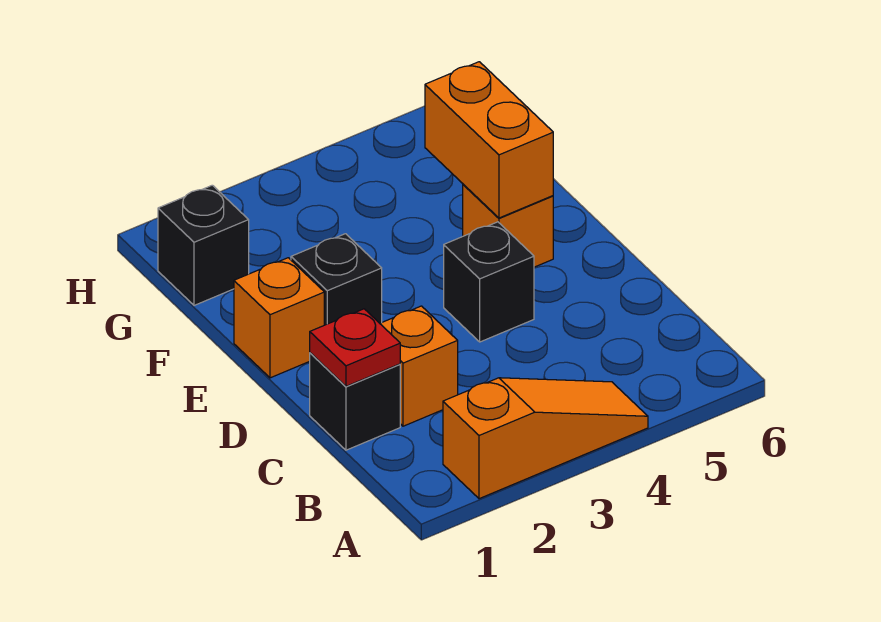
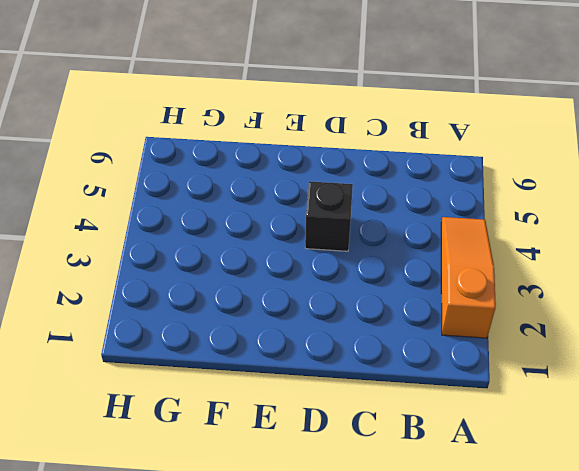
none -> black 1x1 brick [310,353,400,450]
none -> orange 1x1 brick [380,306,458,426]

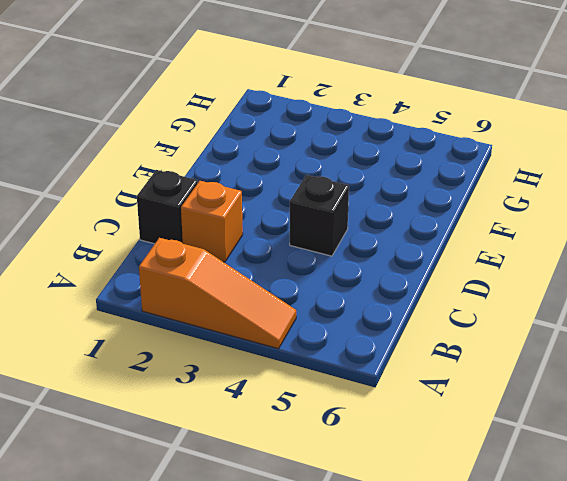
none -> orange 1x1 brick [234,258,324,378]
none -> black 1x1 brick [291,234,382,325]

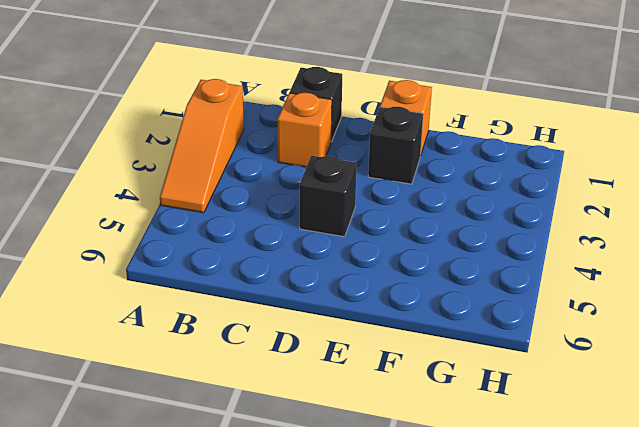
none -> orange 1x1 brick [463,184,553,267]
none -> black 1x1 brick [158,185,249,305]

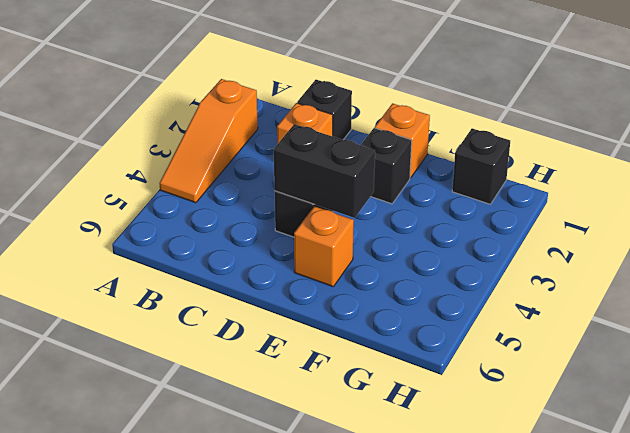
black 1x2 brick [274,124,375,218] -> none
none -> red 1x1 plate [310,309,400,386]
none -> orange 1x2 brick [425,62,553,218]

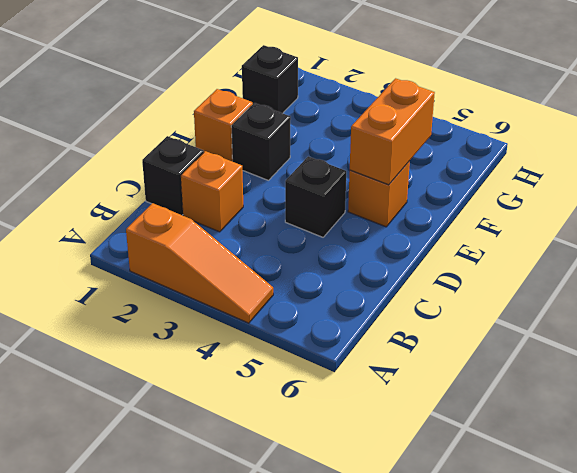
none -> red 1x1 plate [310,309,400,386]

